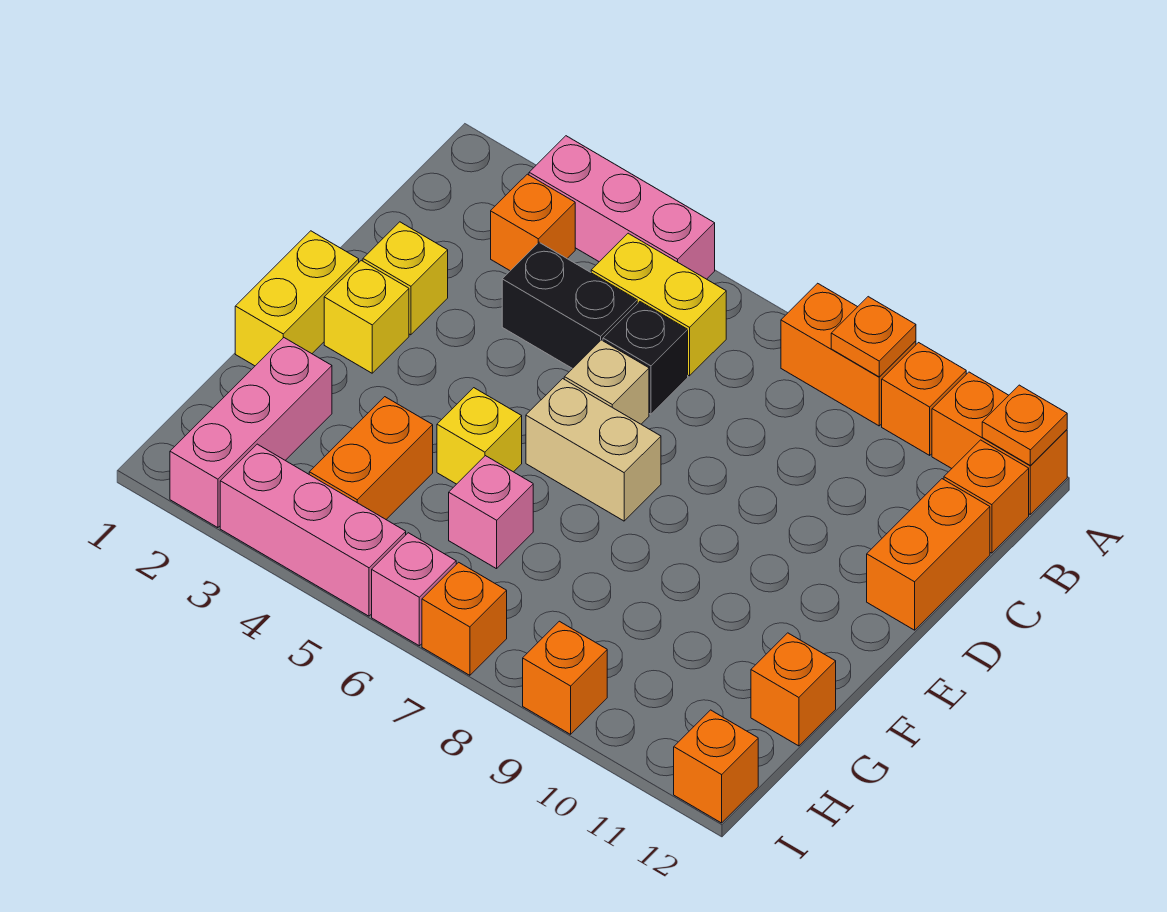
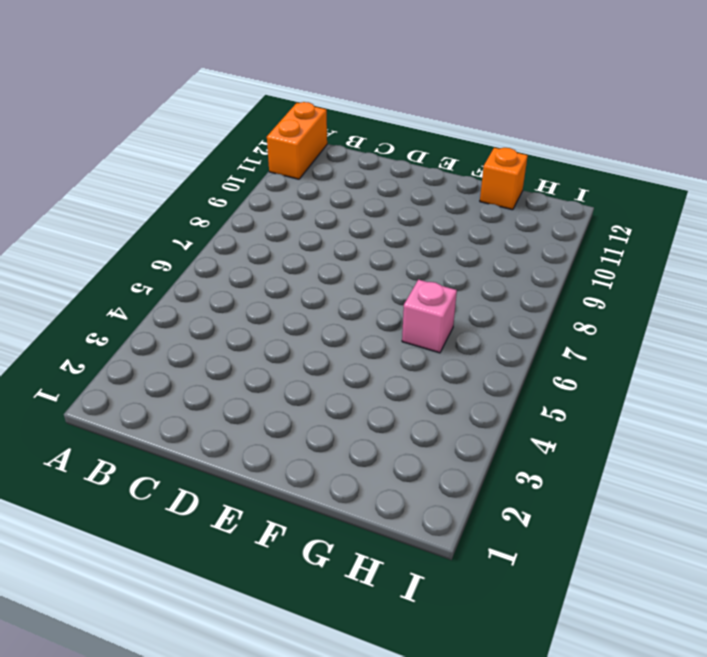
none -> pink 1x3 brick [529,136,715,279]
none -> orange 1x2 brick [781,283,916,426]
none -> orange 1x1 brick [882,343,966,455]

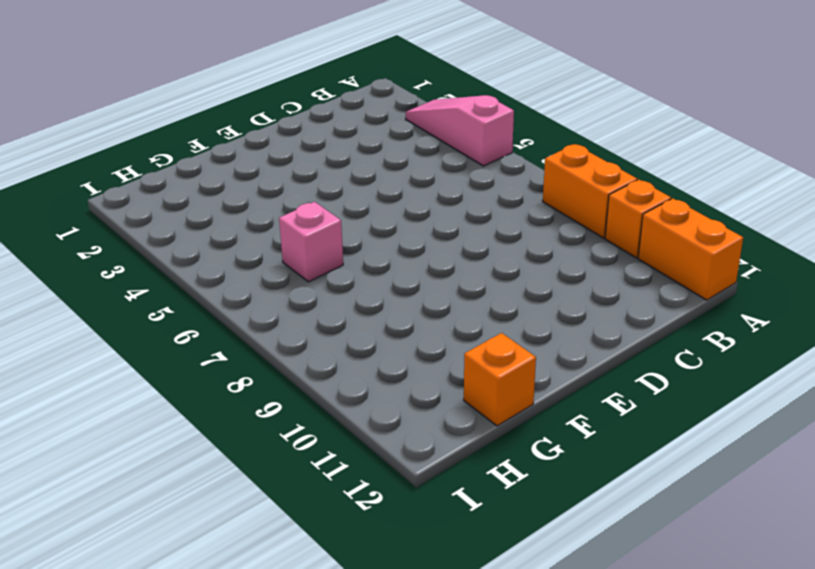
pink 1x3 slope [406,95,514,166] -> pink 1x3 brick [529,136,715,279]
none -> orange 1x1 brick [491,174,575,271]
none -> yellow 1x2 brick [591,233,726,376]
none -> orange 1x1 brick [944,440,1029,553]

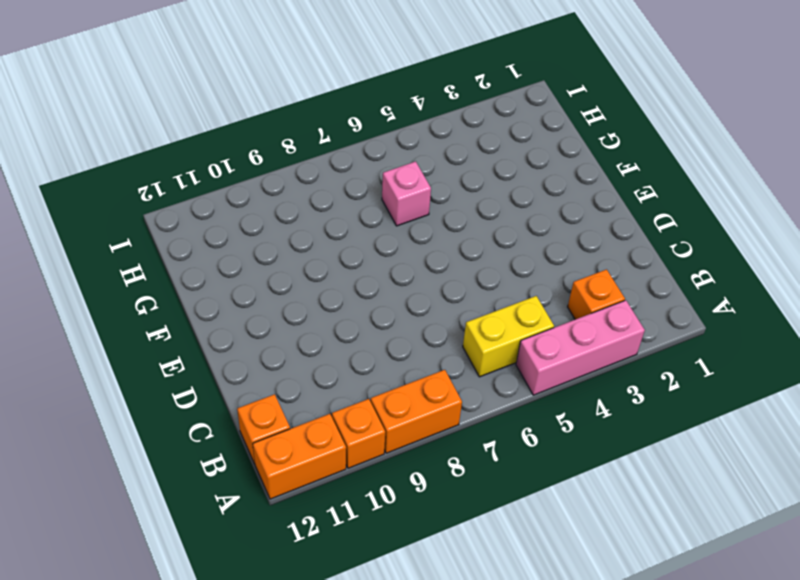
none -> black 1x2 brick [502,242,637,369]
none -> black 1x1 brick [603,302,688,414]
none -> orange 1x2 brick [867,479,990,630]

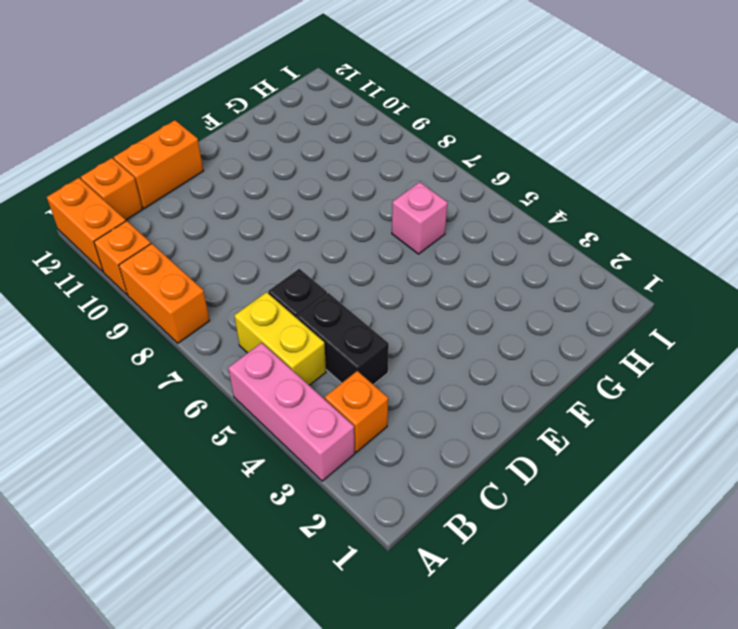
none -> yellow 1x1 brick [363,222,448,335]
none -> tan 1x1 brick [564,340,649,424]
none -> yellow 1x2 brick [235,231,359,366]

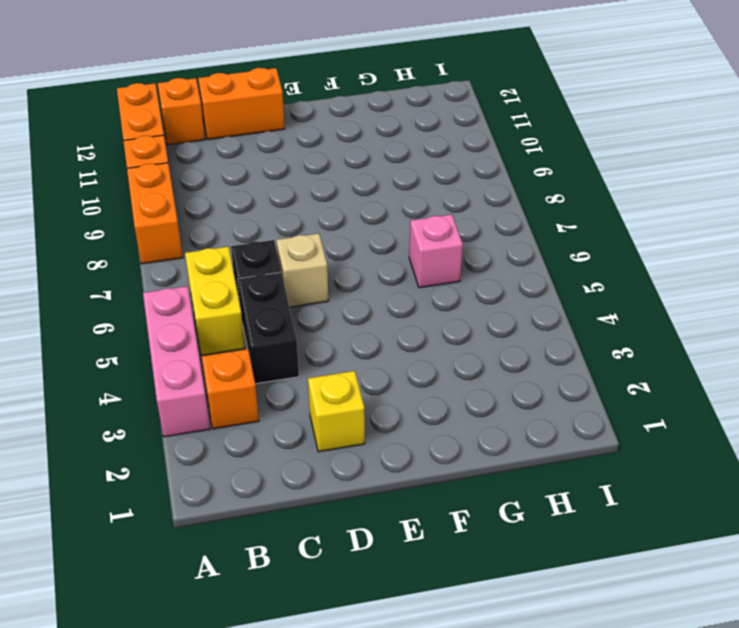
none -> yellow 1x2 brick [235,231,359,366]
none -> yellow 1x1 brick [324,260,409,373]
none -> tan 1x2 brick [526,379,661,521]

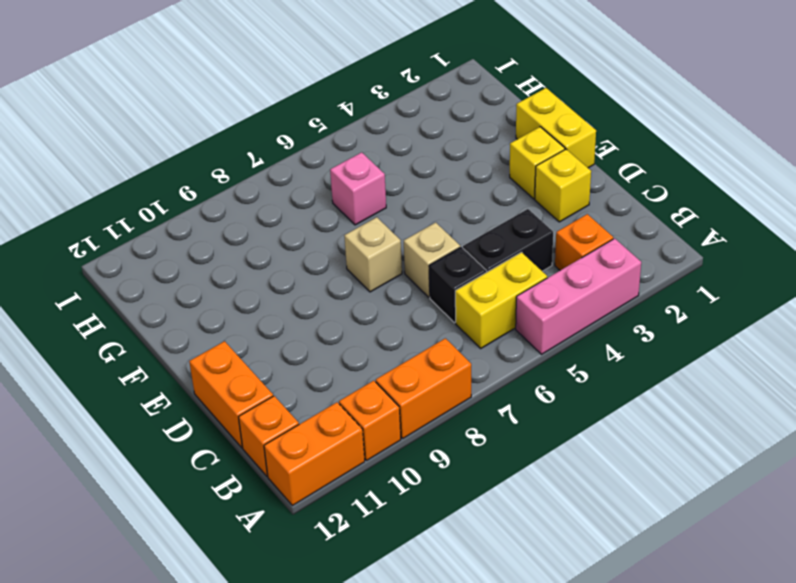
tan 1x1 brick [344,217,402,292] -> tan 1x2 brick [526,379,661,521]
none -> yellow 1x1 brick [437,388,522,484]
none -> pink 1x3 brick [170,338,332,528]
none -> orange 1x2 brick [309,397,433,519]

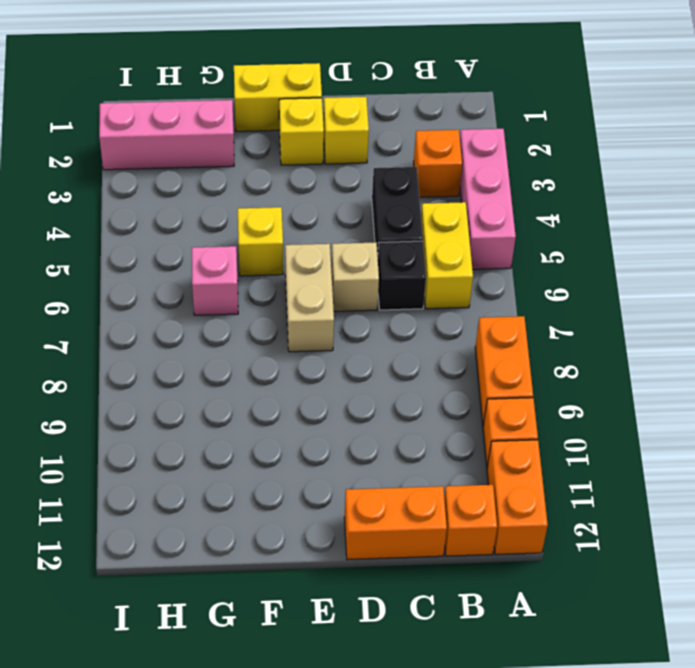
none -> orange 1x2 brick [309,397,433,519]
none -> orange 1x1 brick [751,633,836,746]
none -> pink 1x3 brick [220,444,406,616]

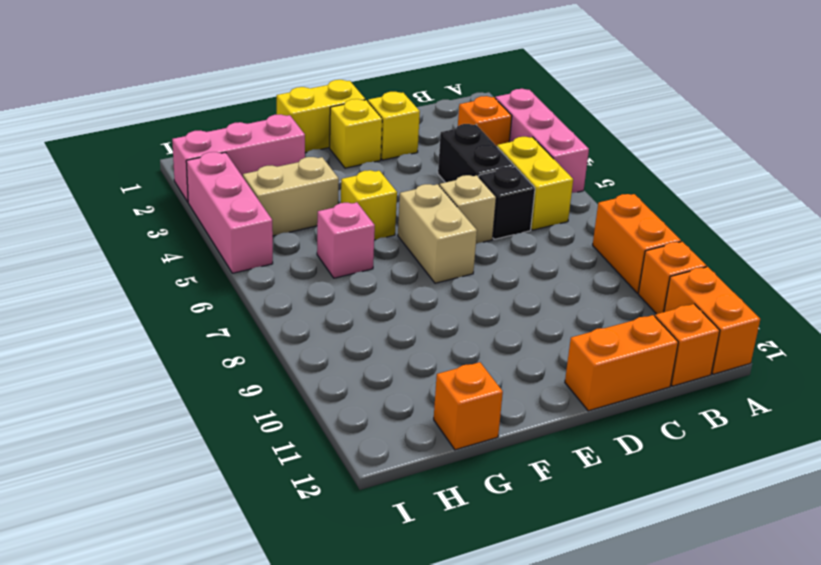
tan 1x2 brick [243,157,339,236] -> orange 1x2 brick [309,397,433,519]
none -> pink 1x1 brick [372,533,456,646]
none -> orange 1x1 brick [422,562,507,675]
none -> orange 1x1 brick [523,621,607,734]

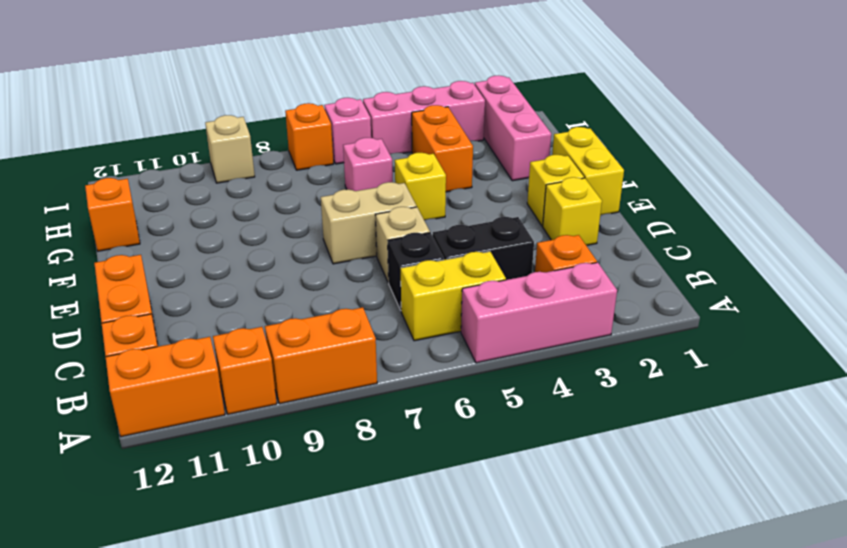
tan 1x1 brick [205,115,255,183] -> orange 1x1 brick [523,621,607,734]
none -> orange 1x1 brick [674,710,758,823]
none -> orange 1x1 plate [831,297,916,377]
none -> orange 1x1 plate [982,385,1067,465]

